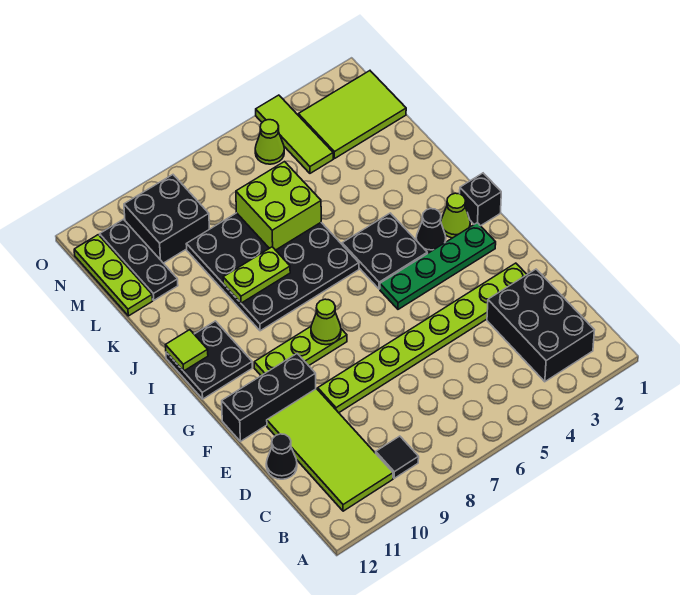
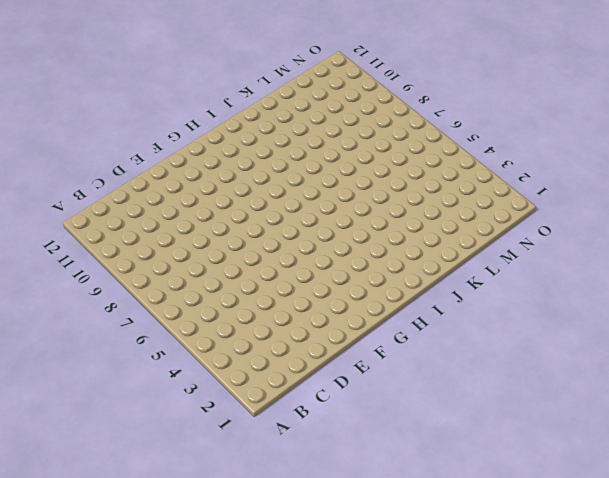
none -> black 2x3 brick [487,269,594,382]
none -> black 1x1 tile [376,436,419,478]
none -> lime 2x4 tile [267,389,393,511]

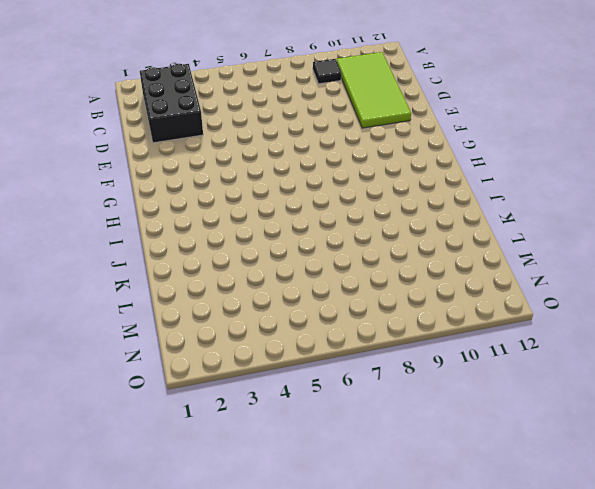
none -> black 1x1 cone [266,434,297,479]
none -> lime 1x8 plate [318,263,527,413]
none -> black 1x3 brick [222,354,316,441]

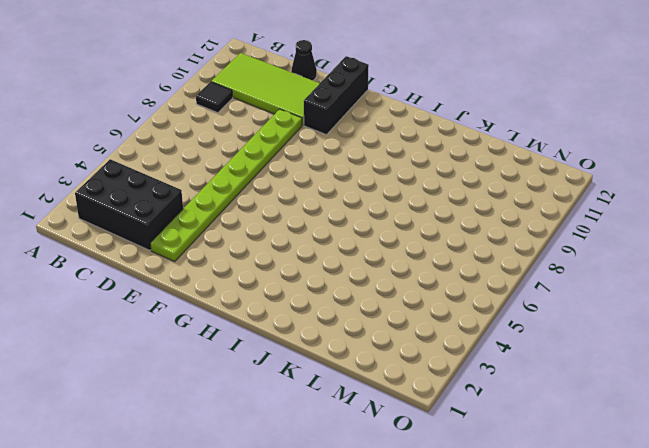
none -> green 1x4 plate [380,223,496,309]
none -> lime 1x3 plate [254,327,347,376]
none -> black 1x1 brick [460,173,501,226]

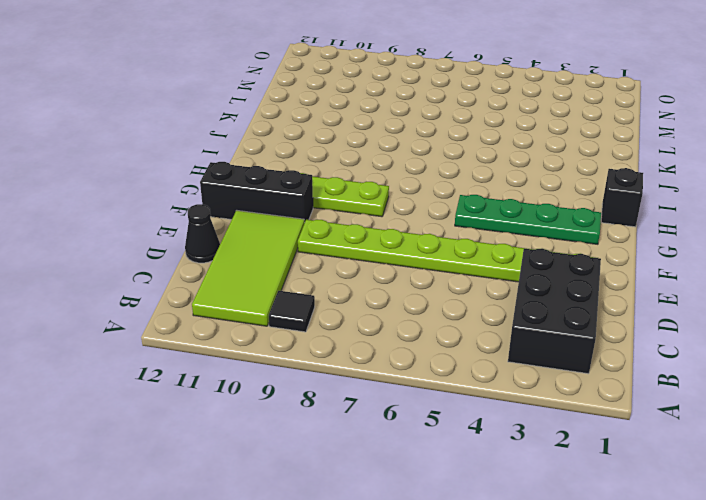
none -> lime 1x1 cone [441,193,470,238]
none -> black 1x1 cone [416,209,446,253]
none -> black 2x2 plate [342,213,427,289]

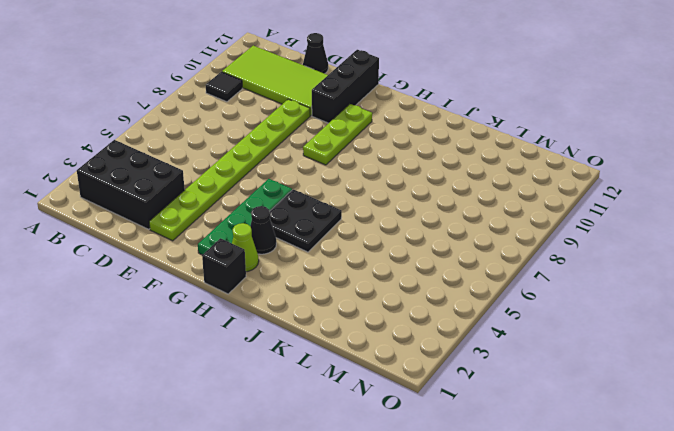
none -> black 2x2 plate [166,321,252,399]
none -> black 4x4 plate [186,213,359,331]
none -> black 1x3 plate [100,219,178,300]

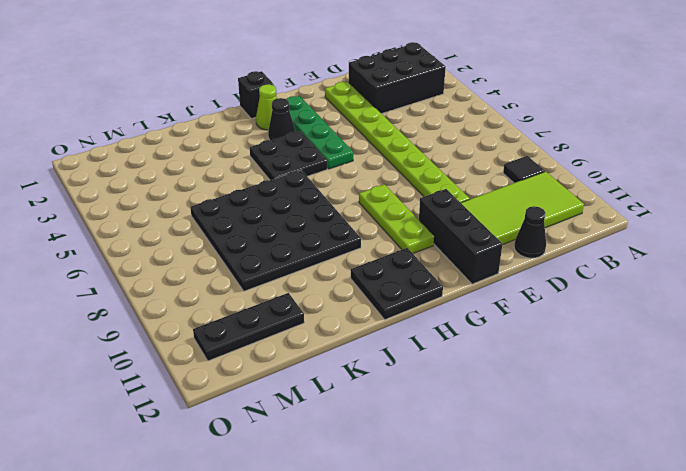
none -> lime 1x3 plate [74,235,153,316]
none -> lime 2x3 tile [298,71,406,159]
none -> lime 1x3 tile [256,95,333,173]

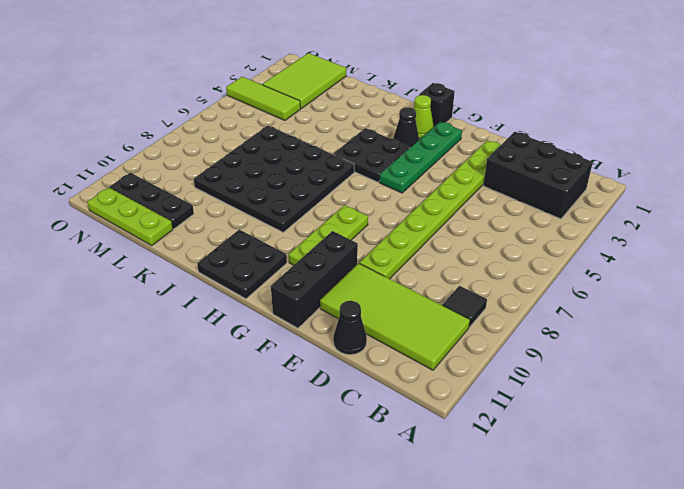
none -> black 2x2 brick [124,175,209,263]
none -> lime 1x1 cone [255,120,284,164]
none -> lime 1x1 cone [311,299,341,345]

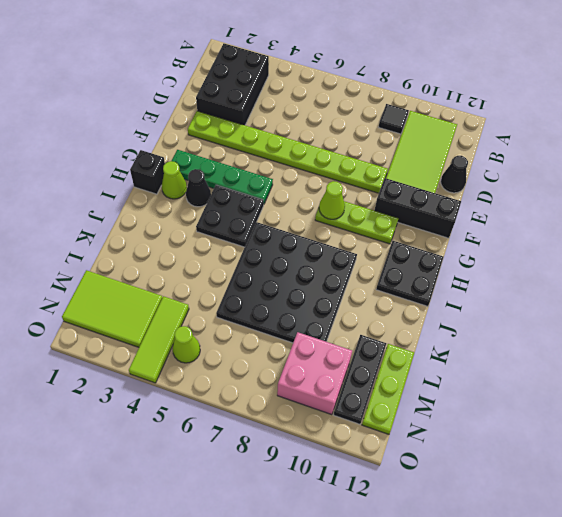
pink 2x2 brick [277,332,352,415] -> black 2x2 brick [124,175,209,263]
none -> lime 1x1 tile [166,330,208,371]
none -> lime 1x2 plate [223,247,290,303]
none -> lime 2x2 brick [236,162,321,250]

